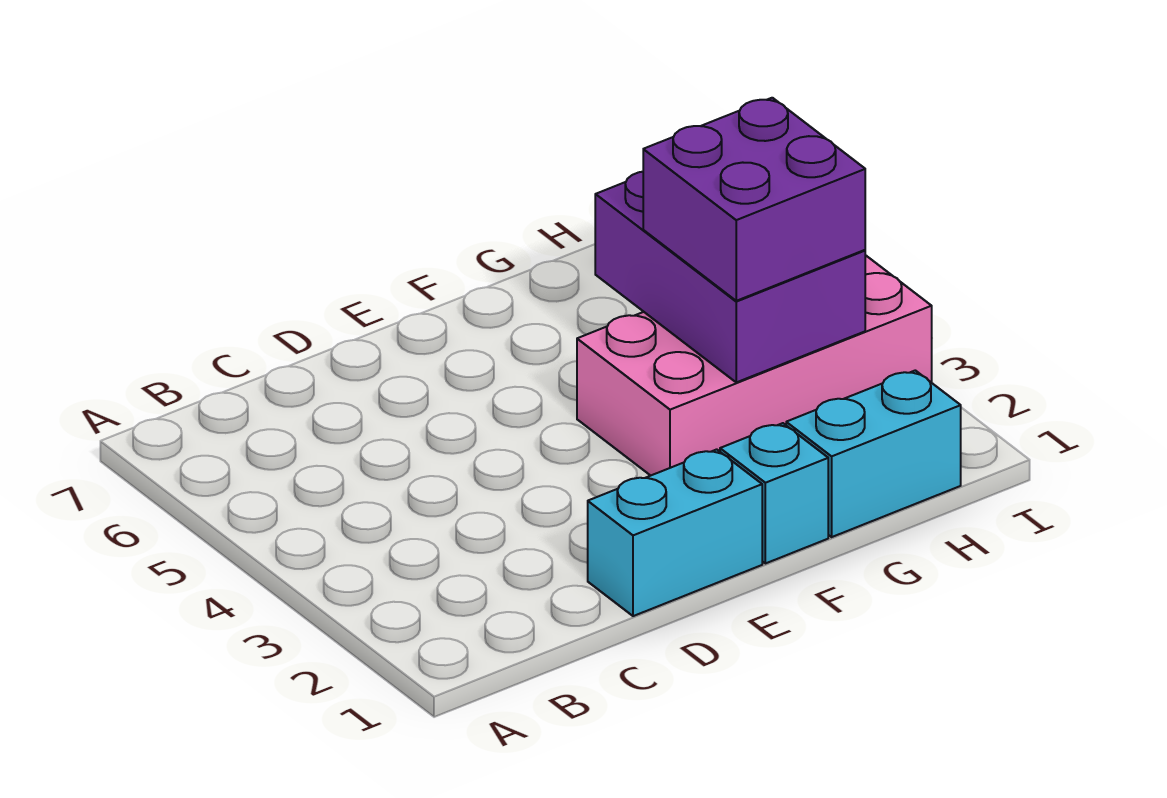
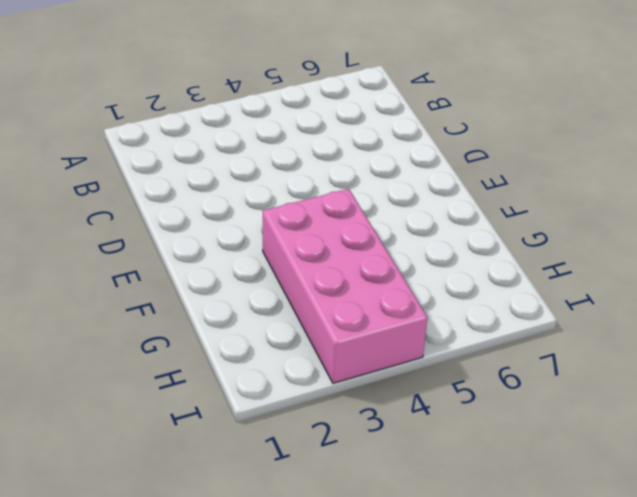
none -> cyan 1x2 brick [588,449,762,616]
none -> cyan 1x1 brick [720,423,828,563]

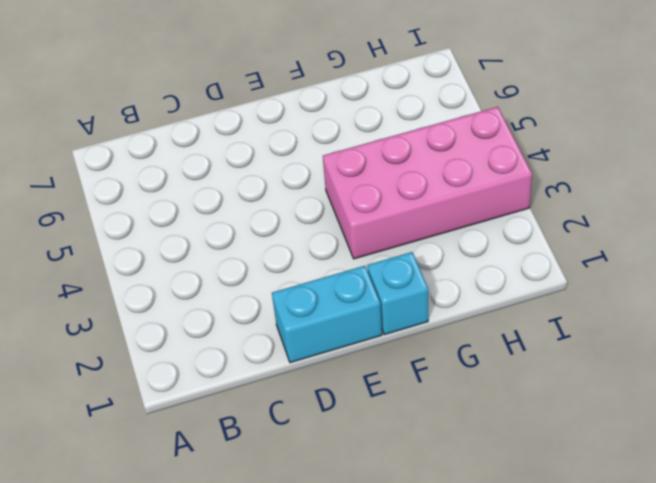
none -> cyan 1x2 brick [786,370,961,537]
none -> purple 2x3 brick [595,172,865,382]

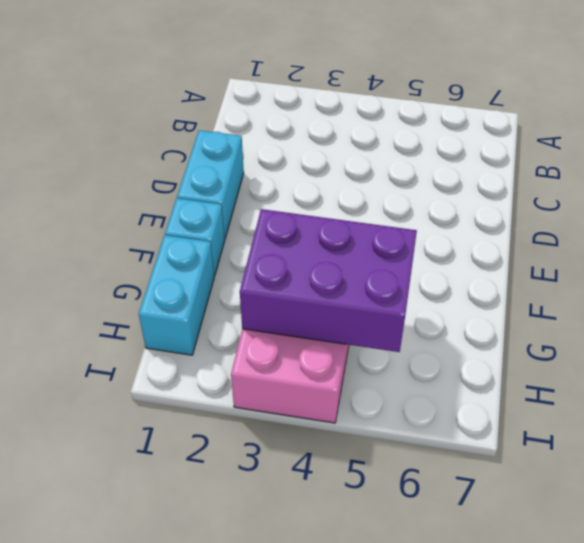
none -> purple 2x2 brick [643,98,865,301]

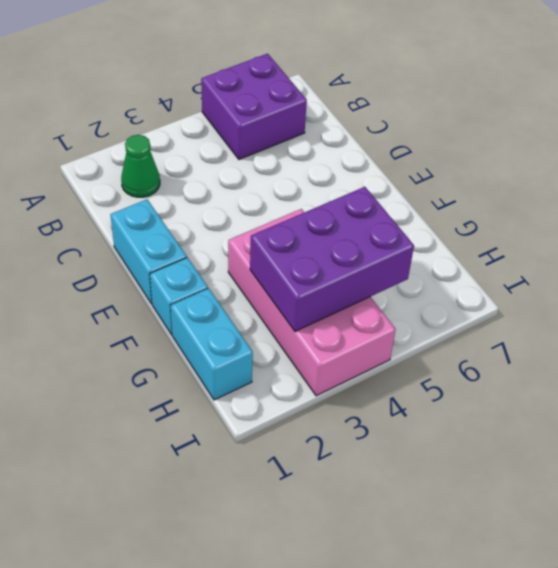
purple 2x2 brick [201,54,307,159] -> purple 2x2 brick moved to [643,98,865,301]
green 1x1 cone [121,135,160,197] -> none

